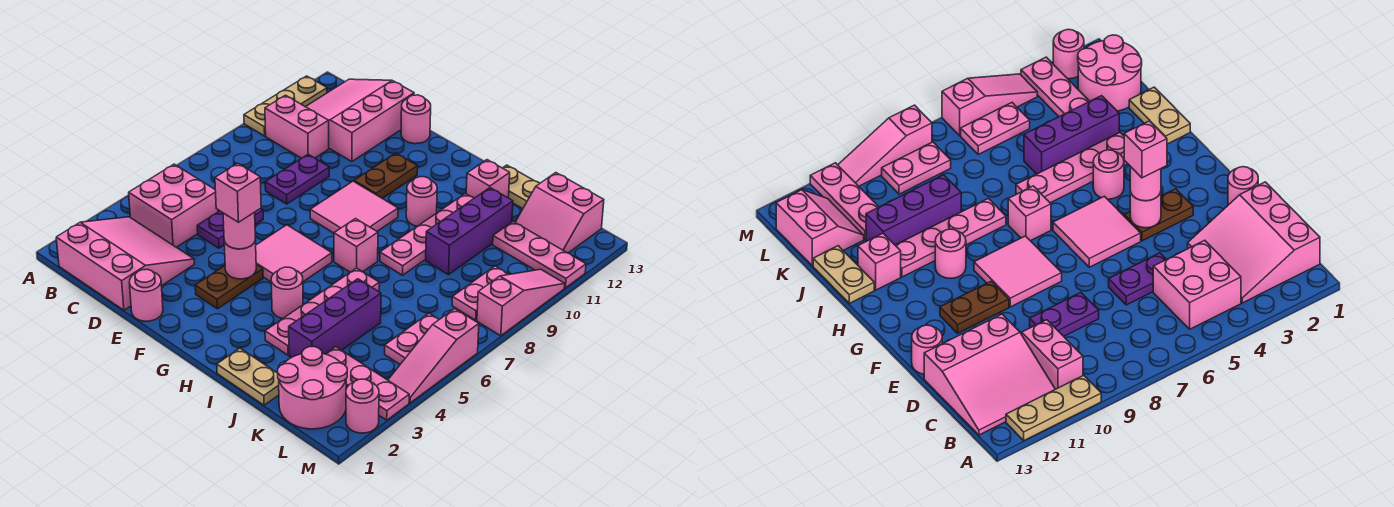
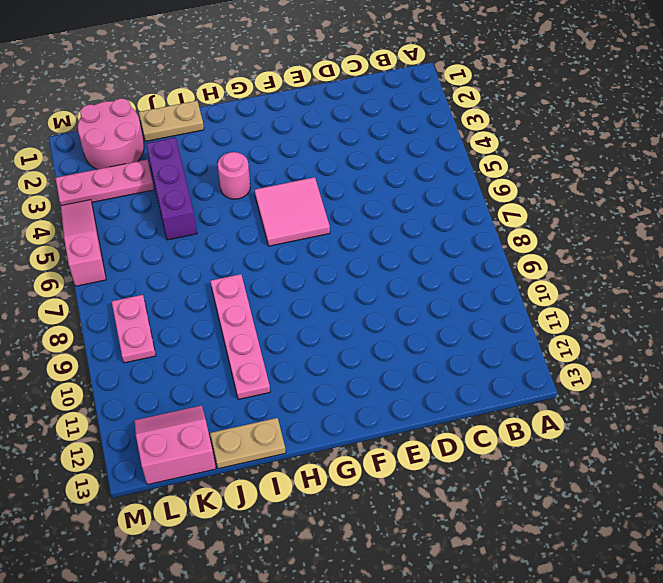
none -> tan 1x3 plate [244,76,327,136]
none -> pink 3x3 slope [56,217,194,310]
none -> pink 2x2 brick [129,164,218,247]
none -> pink 1x2 brick [265,95,329,158]

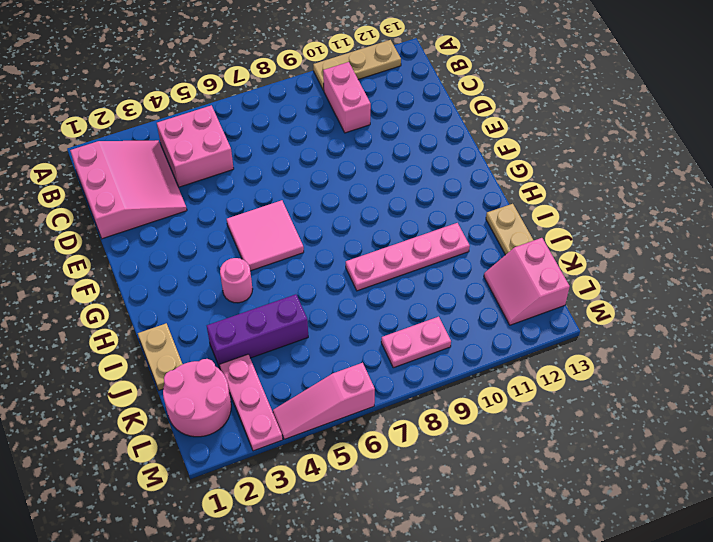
none -> pink 3x3 slope [306,79,414,162]
none -> purple 1x2 plate [197,208,263,248]
none -> purple 1x2 plate [265,154,329,204]
none -> pink 1x1 round brick [129,269,163,321]

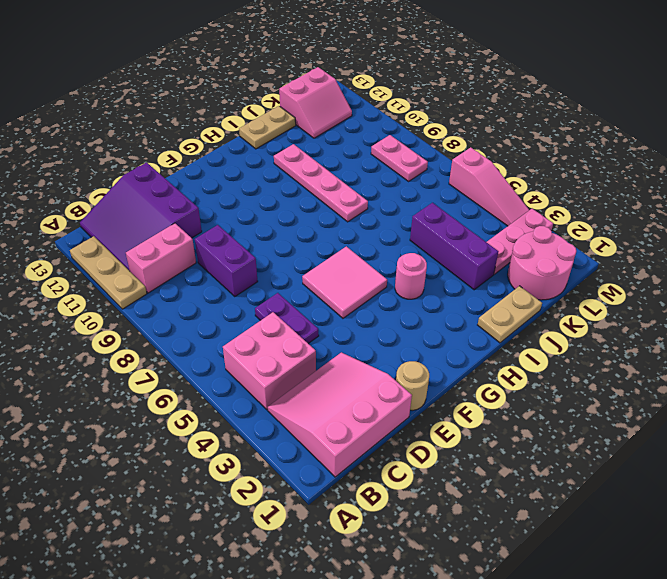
purple 3x3 slope [80,162,202,271] -> pink 3x3 slope [306,79,414,162]
purple 1x2 brick [195,225,258,297] -> purple 1x2 plate [265,154,329,204]
tan 1x1 round brick [396,361,429,411] -> pink 1x1 round brick [129,269,163,321]
none -> pink 1x1 round brick [401,95,431,144]
none -> brown 1x2 plate [195,265,263,309]
none -> pink 2x2 tile [310,181,398,233]
none -> brown 1x2 plate [354,153,418,198]

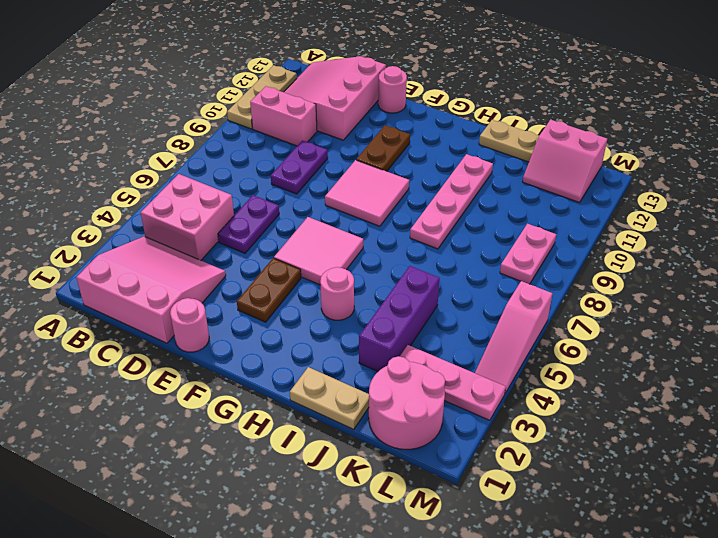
none -> pink 1x1 brick [334,219,378,272]
none -> pink 1x1 round brick [406,177,437,226]
none -> pink 1x4 plate [265,268,379,355]
none -> pink 1x1 brick [466,160,510,198]

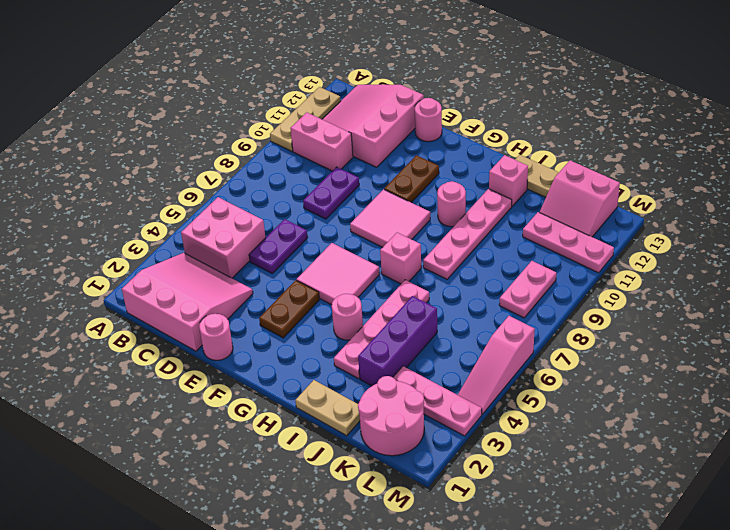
none -> purple 1x3 brick [426,188,513,275]
none -> pink 1x2 plate [385,313,439,364]
none -> pink 1x1 round brick [346,379,379,433]
none -> pink 1x3 slope [477,269,565,336]

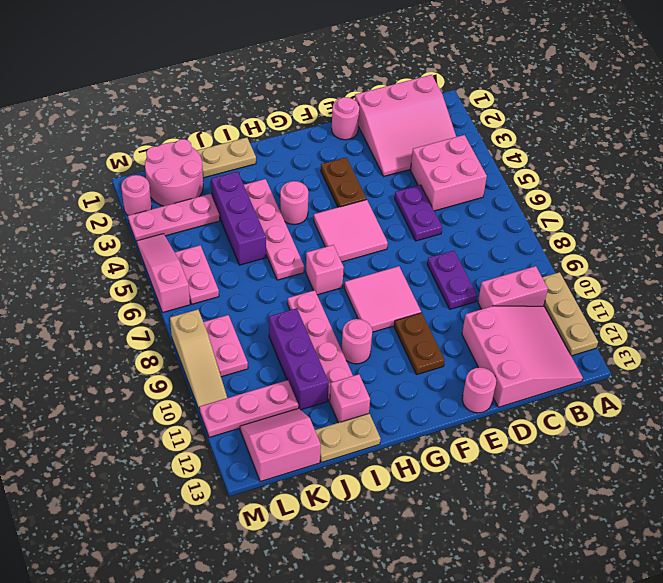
tan 1x3 slope [170,309,227,411] -> pink 1x3 slope [477,269,565,336]
none -> pink 1x1 round brick [224,241,256,279]
none -> pink 1x1 round brick [223,212,255,249]
none -> pink 1x1 brick [215,163,261,222]

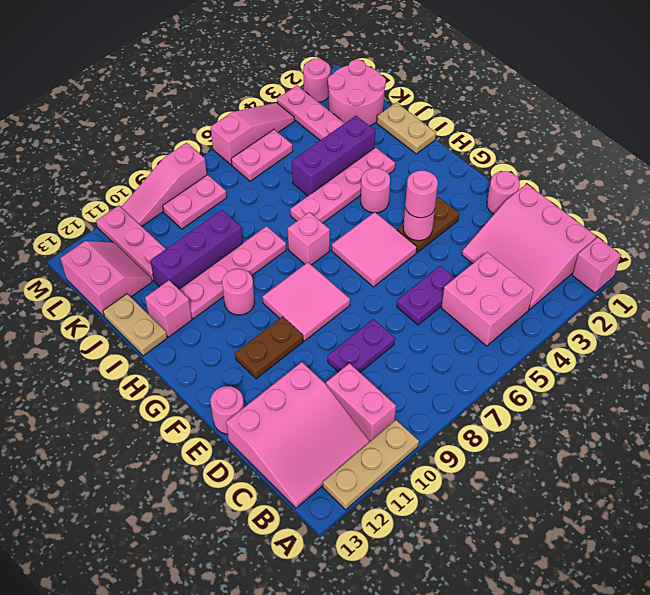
pink 1x1 brick [572,237,621,293] -> pink 1x1 brick moved to [215,163,261,222]

